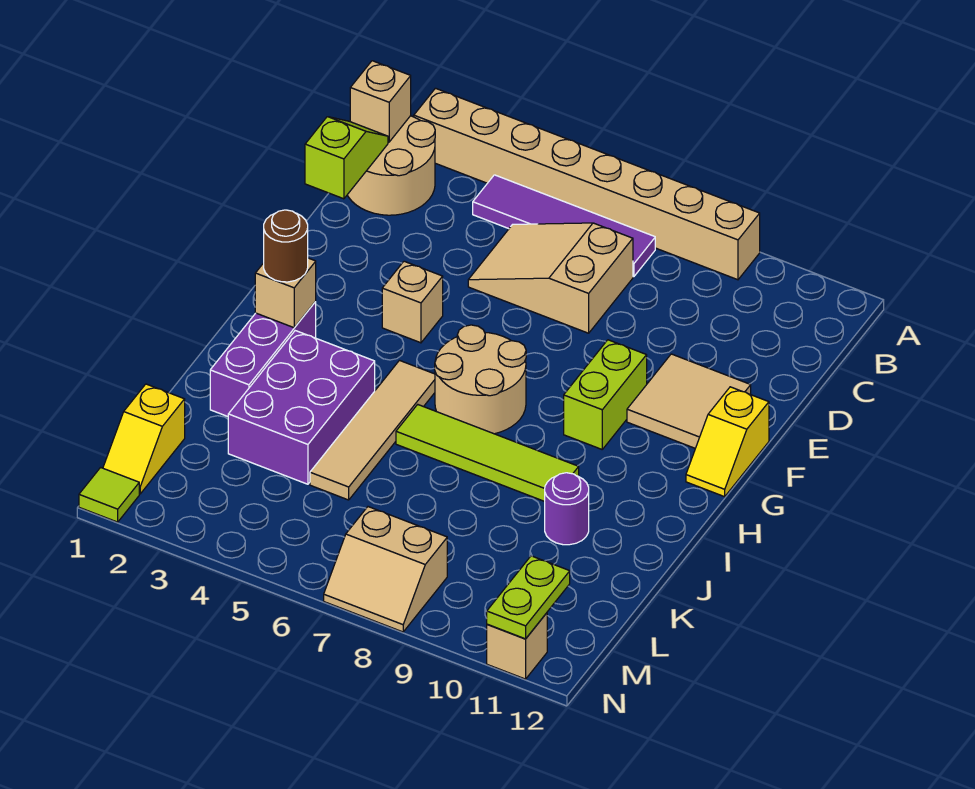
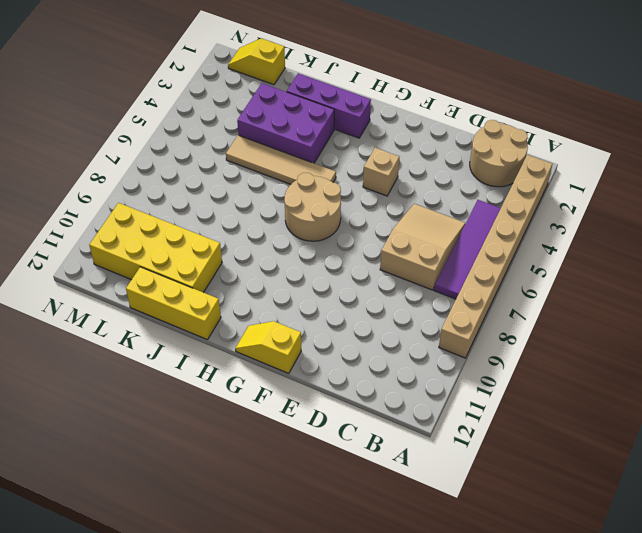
yellow 1x3 brick [126,267,221,339] -> none
yellow 2x4 brick [89,203,222,292] -> purple 1x1 round brick [545,473,589,545]
none -> tan 2x2 tile [627,354,751,448]
none -> lime 1x2 brick [564,340,647,449]
none -> lime 1x4 tile [396,404,579,501]

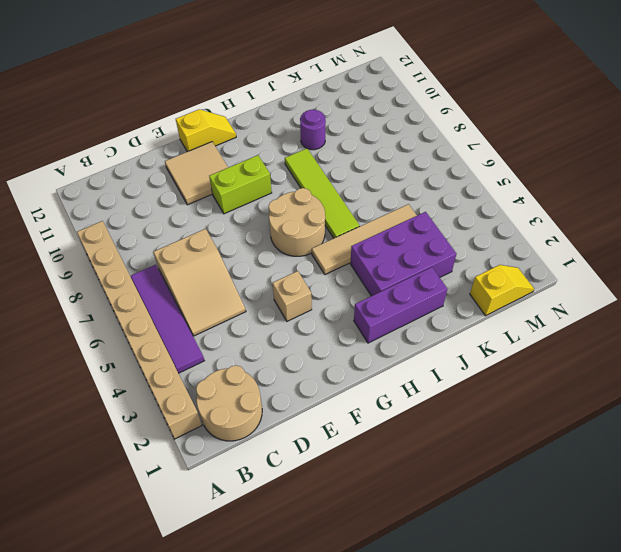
none -> tan 2x2 slope [324,507,447,632]
none -> lime 1x1 tile [79,468,139,522]
none -> tan 1x1 brick [487,613,547,679]

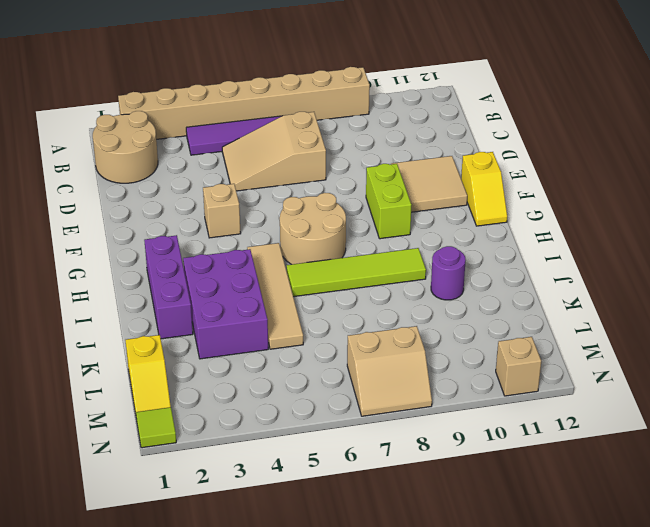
none -> tan 1x1 brick [350,61,411,142]
none -> lime 1x2 slope [305,117,388,199]
none -> tan 1x1 brick [255,258,316,328]

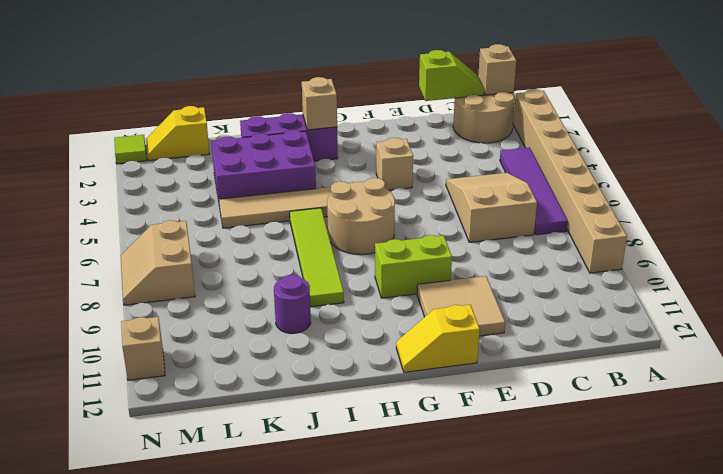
none -> lime 1x2 plate [487,556,570,639]
none -> brown 1x1 round brick [264,210,308,282]

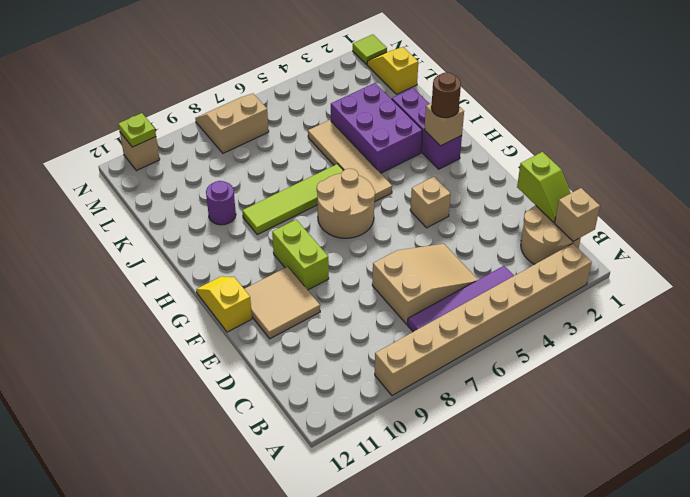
lime 1x1 plate [118,113,156,147] -> lime 1x2 plate [487,556,570,639]

